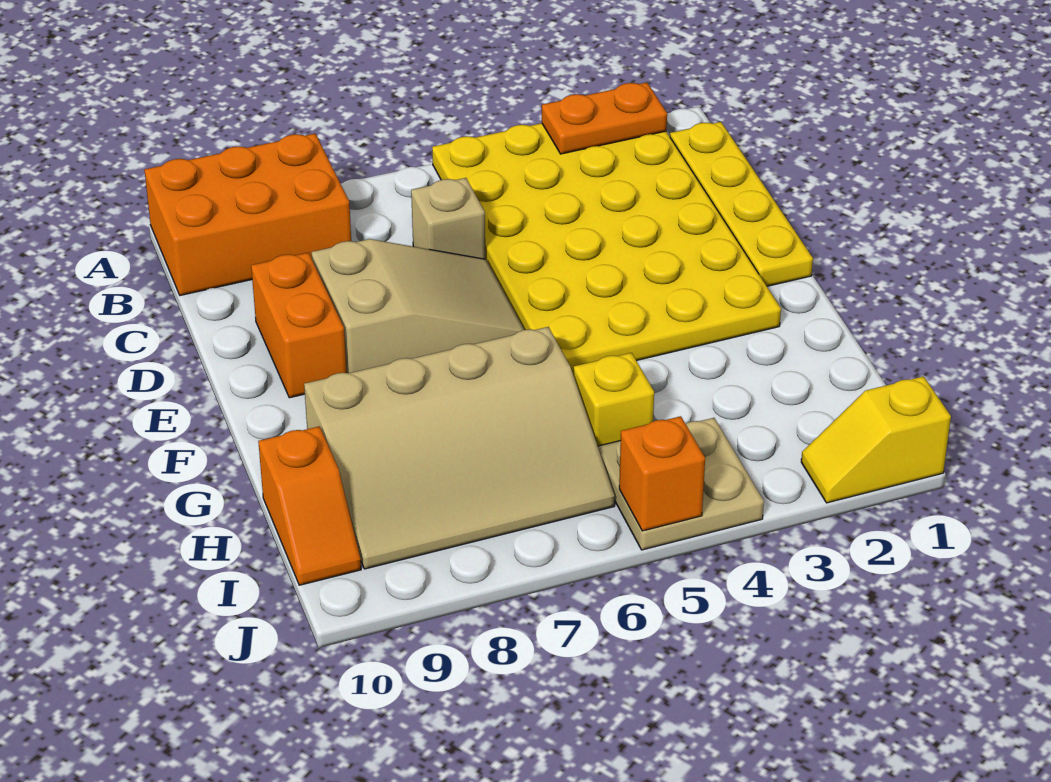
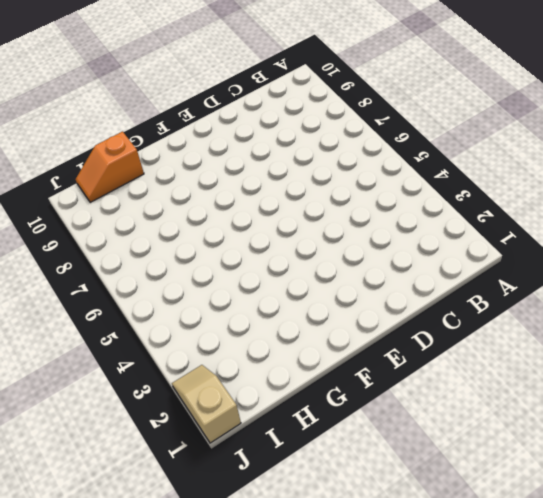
tan 1x2 slope [172,365,241,443] -> yellow 1x2 slope [801,376,951,503]
none -> yellow 4x6 plate [432,123,781,375]
none -> orange 2x3 brick [144,134,351,296]
none -> yellow 1x4 plate [670,122,813,286]

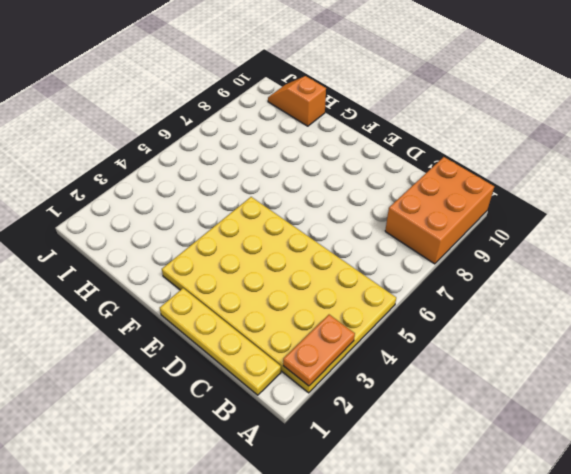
none -> tan 1x1 brick [411,178,485,259]
none -> tan 2x3 slope [312,239,524,373]
none -> orange 1x2 brick [251,253,347,398]

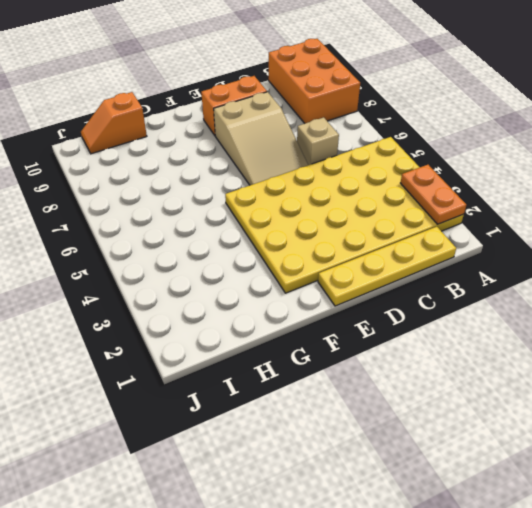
none -> tan 3x4 slope [304,327,615,569]
none -> yellow 1x1 brick [574,353,654,446]
none -> tan 2x2 plate [598,418,764,550]

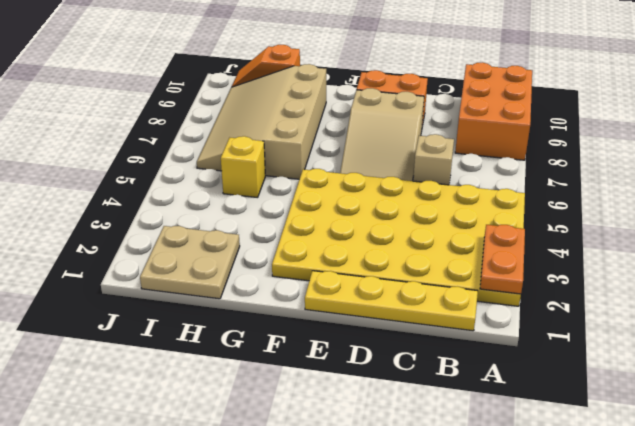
tan 2x2 plate [140,226,240,299] -> tan 2x2 plate moved to [598,418,764,550]
none -> yellow 1x2 slope [801,376,951,503]
none -> orange 1x1 brick [619,416,705,531]

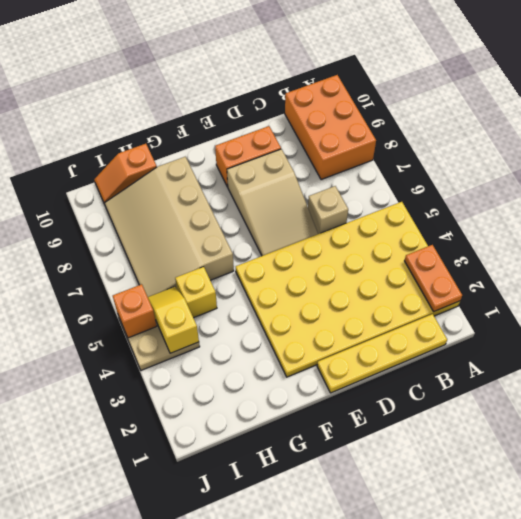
yellow 1x2 slope [148,287,199,353] -> yellow 1x2 slope moved to [801,376,951,503]

